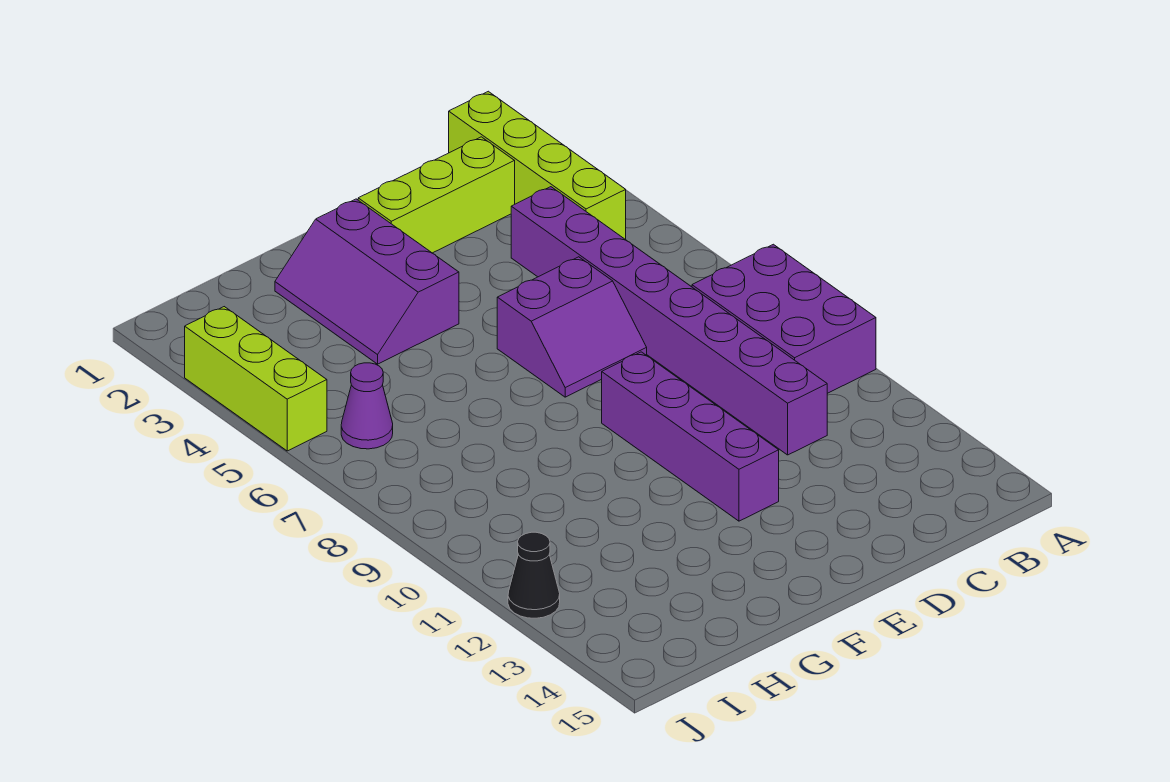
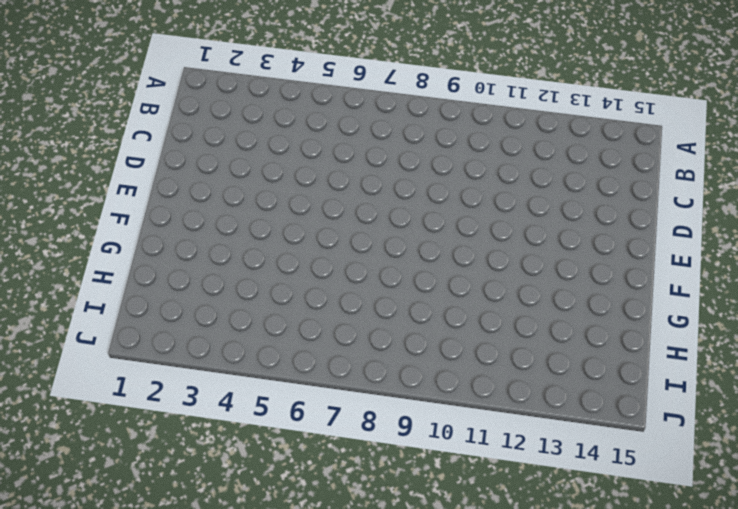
none -> purple 2x3 brick [692,244,876,393]
none -> lime 1x4 brick [449,91,626,240]

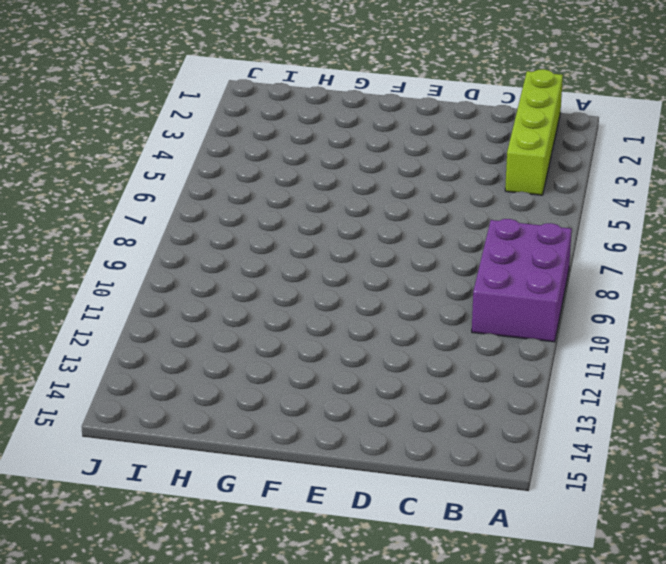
none -> lime 1x3 brick [358,137,515,253]
none -> purple 1x8 brick [511,187,827,455]

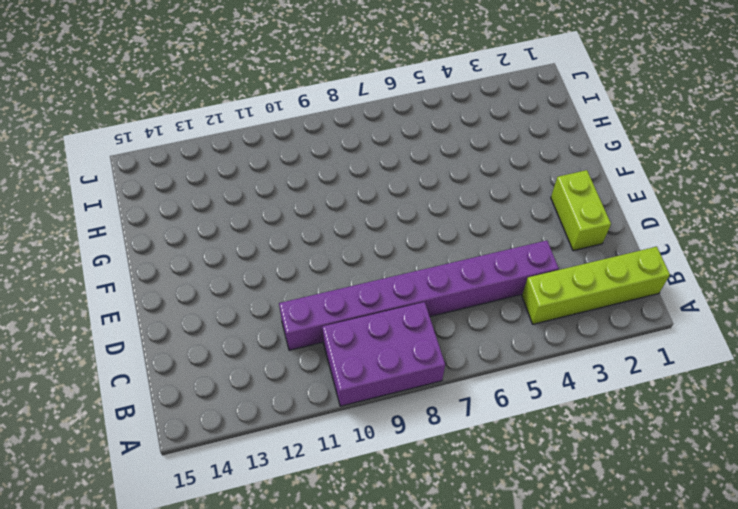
lime 1x2 brick [551,170,611,251] -> lime 1x3 brick [358,137,515,253]
none -> purple 2x2 slope [497,257,647,397]
none -> purple 1x4 brick [602,352,779,521]

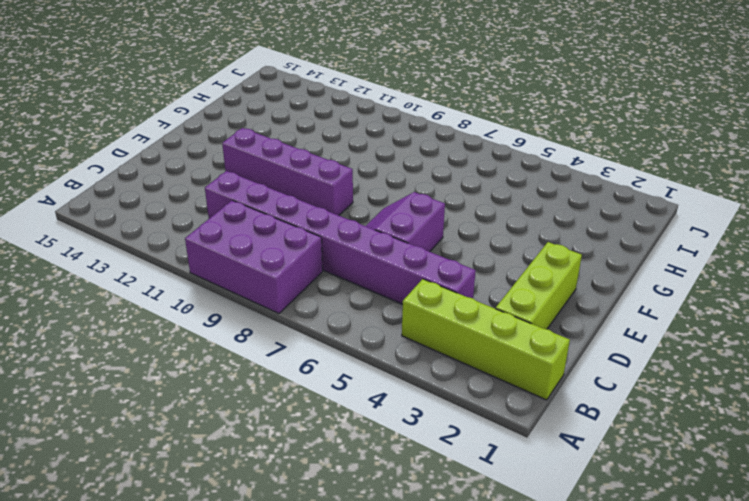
none -> purple 2x3 slope [275,199,459,364]
none -> purple 1x1 cone [341,363,393,449]

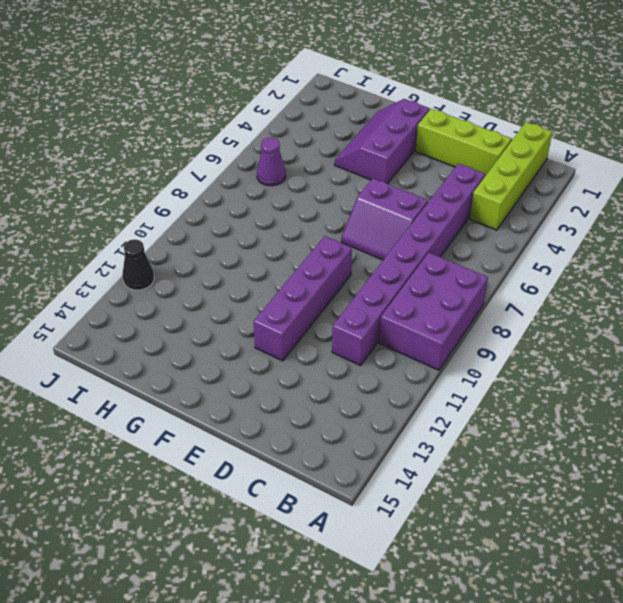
none -> lime 1x3 brick [185,307,327,451]

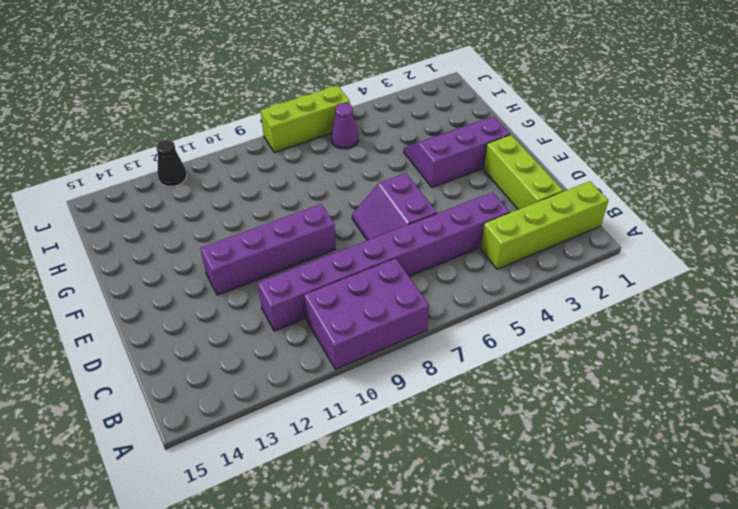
lime 1x3 brick [261,85,350,152] -> lime 1x3 brick moved to [185,307,327,451]

